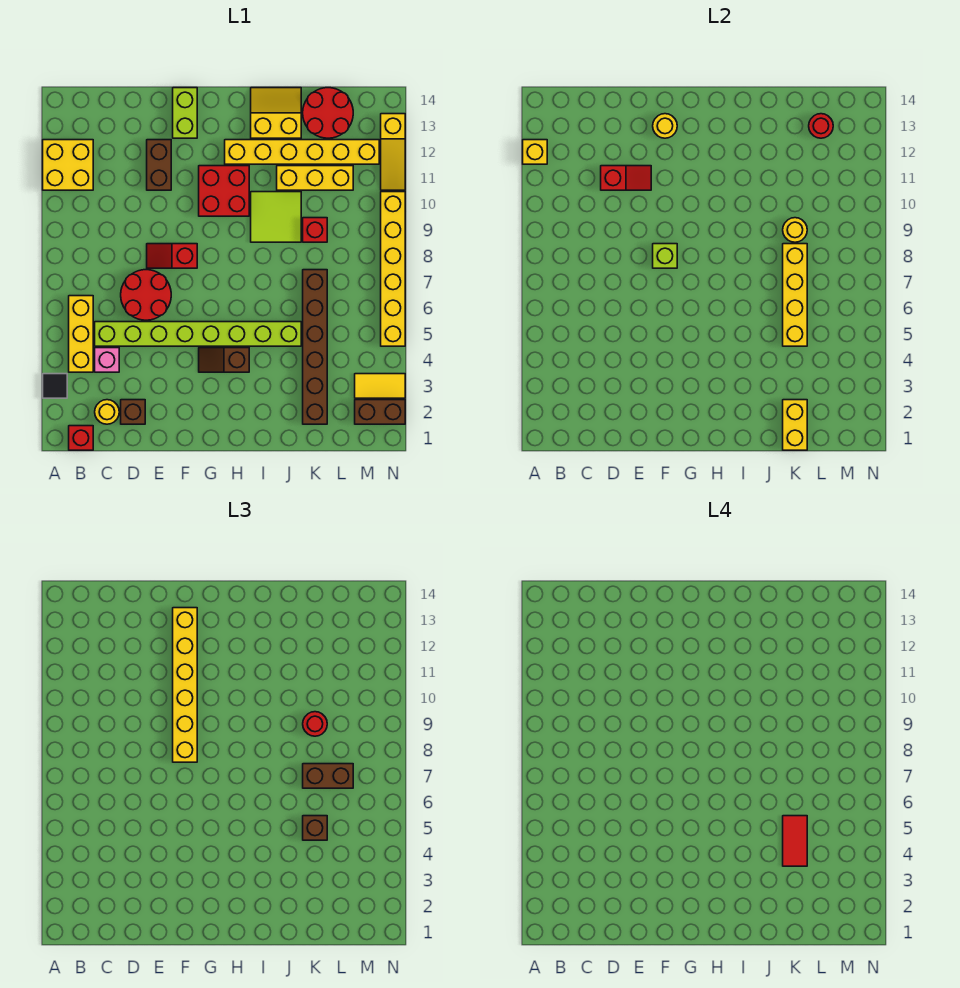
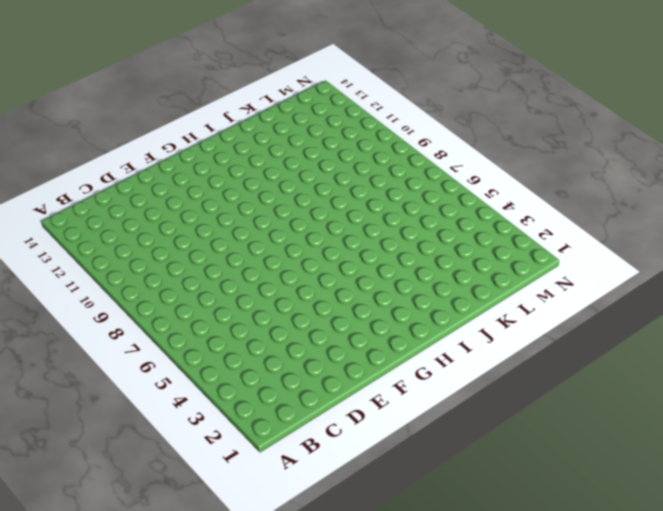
none -> black 1x1 tile [43,374,67,398]
none -> yellow 2x2 brick [43,140,93,190]
none -> red 1x1 brick [69,426,93,450]
none -> yellow 1x3 brick [69,296,93,372]

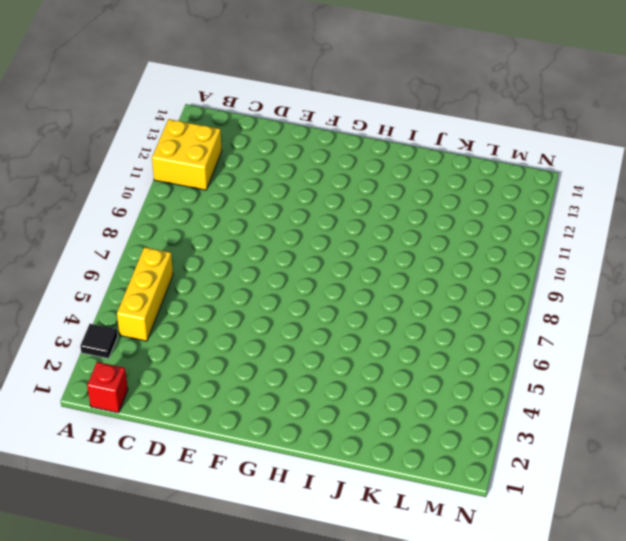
none -> yellow 1x1 round brick [95,400,119,424]
none -> pink 1x1 brick [95,348,119,372]
none -> lime 1x8 brick [95,322,301,346]
none -> brown 1x1 brick [121,400,145,424]

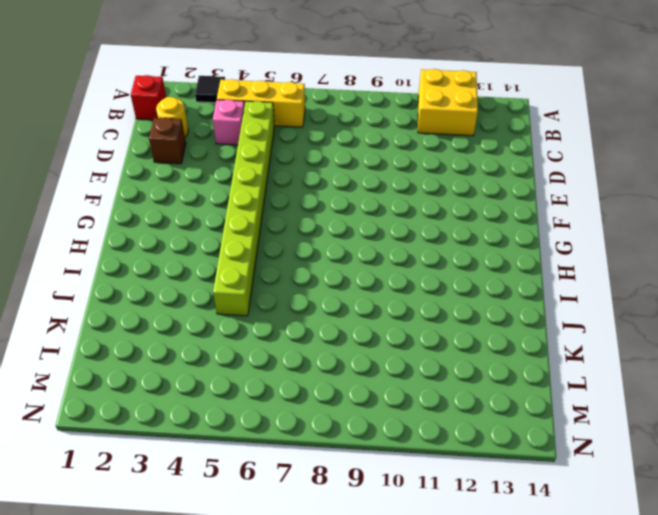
none -> red 2x2 round brick [121,270,171,320]
none -> red 1x2 slope [147,244,197,268]
none -> brown 1x2 brick [147,140,171,190]
none -> lime 1x2 brick [173,88,197,138]

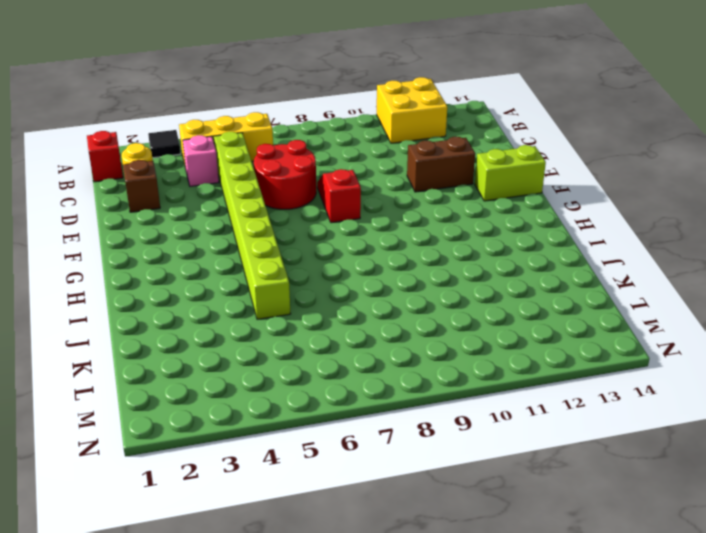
none -> brown 1x2 slope [199,348,249,372]
none -> red 2x2 brick [199,166,249,216]
none -> yellow 1x6 brick [225,140,379,164]
none -> lime 2x2 tile [251,192,301,242]

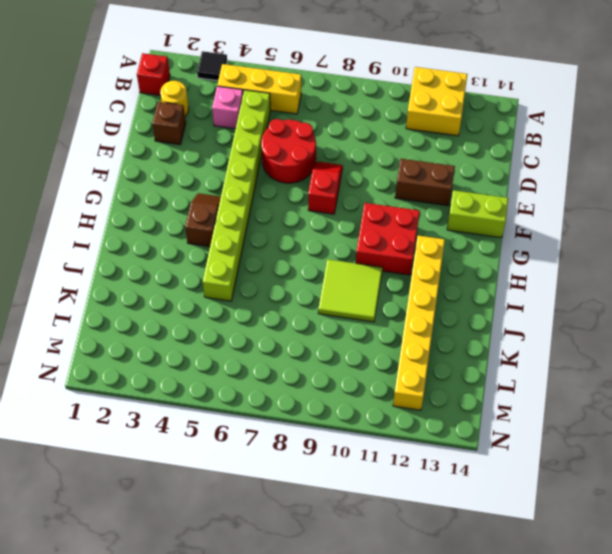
none -> yellow 2x2 slope [251,88,301,138]
none -> yellow 1x3 brick [277,166,353,190]
none -> brown 1x6 brick [303,270,327,424]
none -> red 1x1 brick [303,218,327,242]

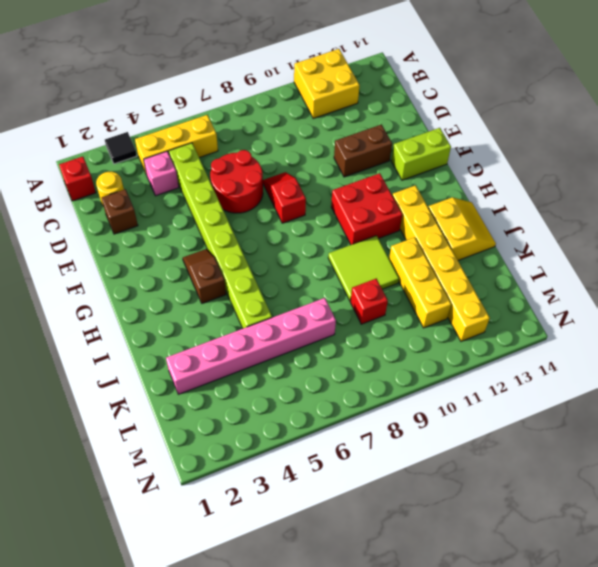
pink 1x6 brick [166,298,336,394] -> brown 1x6 brick [303,270,327,424]
none -> red 2x2 round brick [303,88,353,138]
none -> brown 1x2 brick [355,400,405,424]
none -> yellow 1x2 tile [355,374,405,398]
none -> yellow 1x6 brick [381,192,405,346]

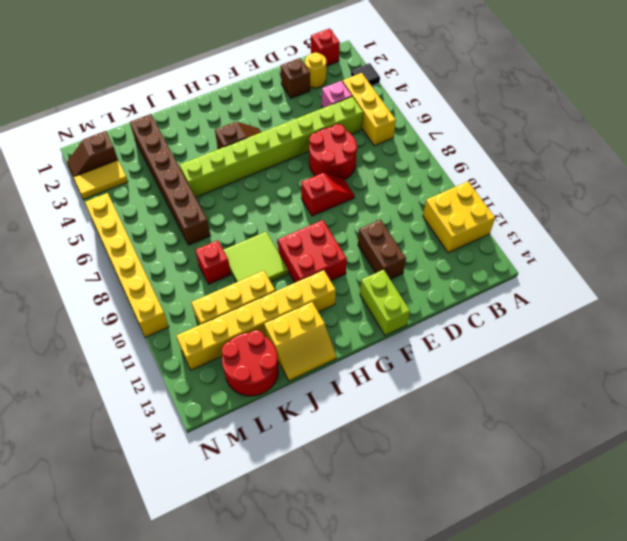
brown 1x2 slope [67,131,118,177] -> brown 1x2 brick [355,400,405,424]
none -> yellow 1x3 slope [381,114,405,190]
none -> yellow 1x1 brick [523,140,547,164]
none -> red 1x2 slope [601,166,651,190]
none -> lime 1x1 brick [653,244,677,268]

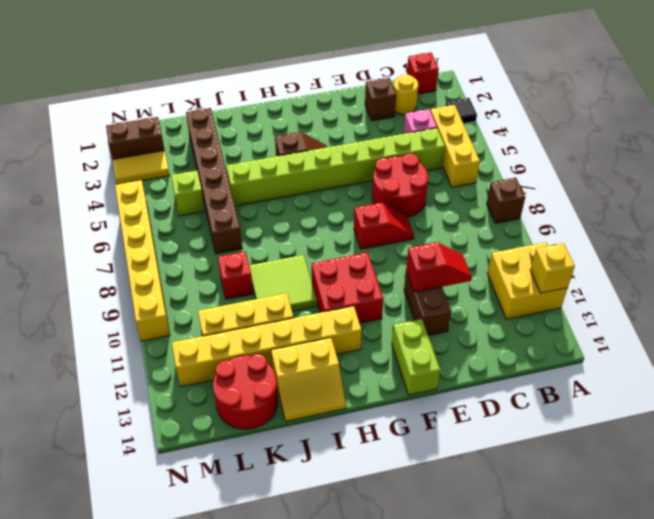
brown 1x1 brick [487,178,525,223] -> brown 1x1 brick moved to [303,816,327,840]
red 1x2 slope [406,242,472,292] -> red 1x2 slope turned to [601,166,651,190]
lime 1x1 brick [171,171,205,216] -> lime 1x1 brick moved to [653,244,677,268]
none -> yellow 1x3 slope [381,114,405,190]
none -> yellow 1x1 round brick [653,114,677,138]
none -> yellow 1x2 brick [783,400,807,450]
none -> yellow 1x4 brick [783,244,807,346]

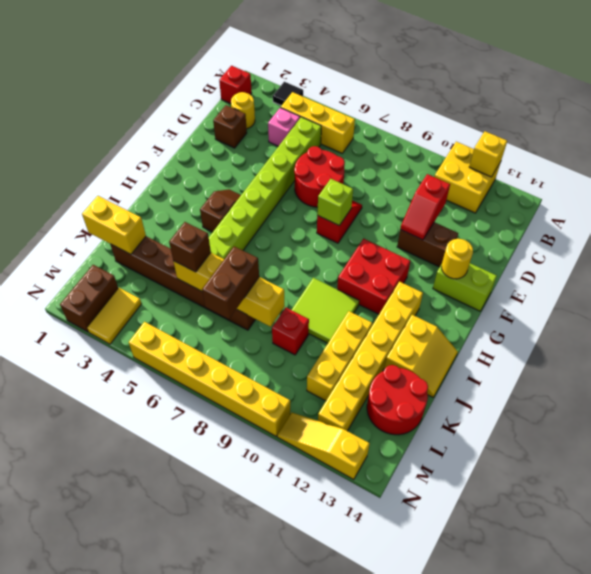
none -> yellow 1x1 round brick [783,218,807,242]
none -> red 1x1 round brick [809,114,833,138]
none -> yellow 1x6 brick [173,608,197,762]
none -> red 1x1 round brick [303,712,327,736]

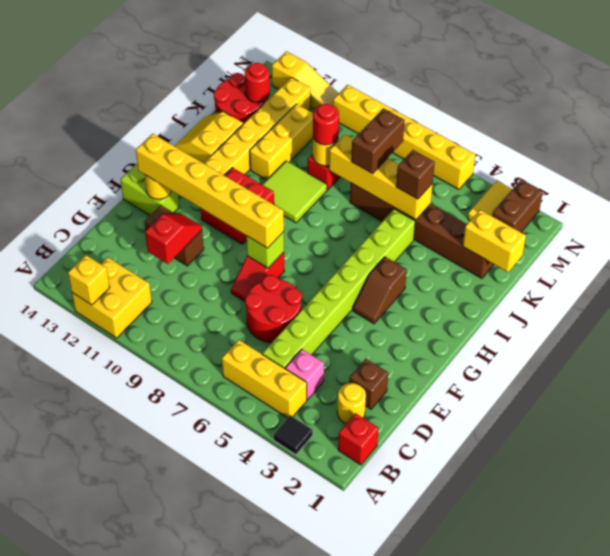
none -> red 1x2 tile [783,816,807,866]

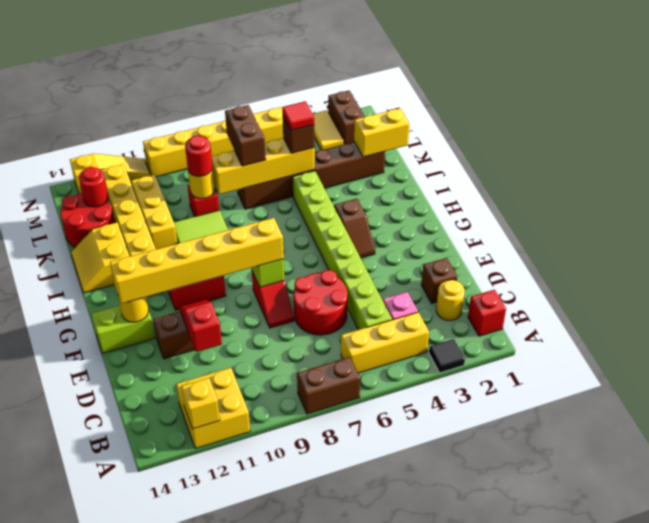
brown 1x2 brick [297,357,360,414] -> none
red 1x1 tile [282,101,314,130] -> red 1x2 tile [783,816,807,866]

